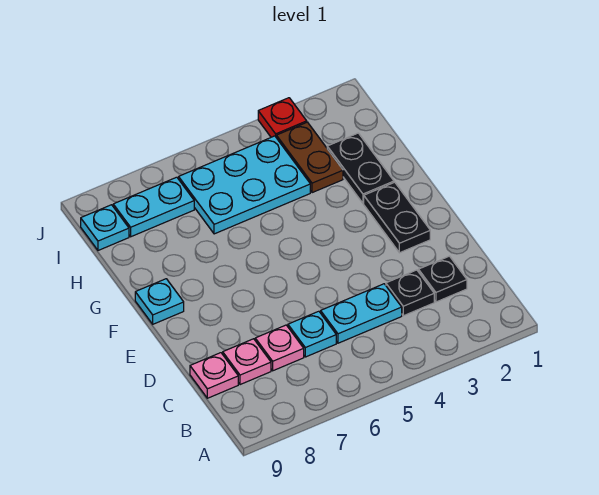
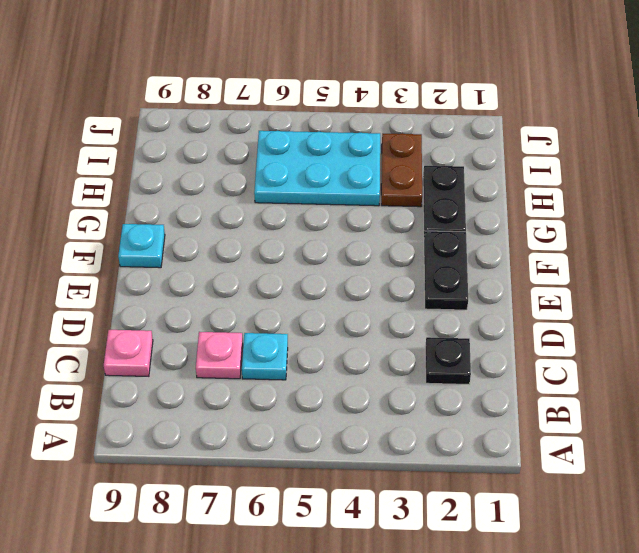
none -> black 1x1 plate [386,270,434,316]
none -> cyan 1x2 plate [321,284,402,343]
none -> pink 1x1 plate [223,339,271,385]

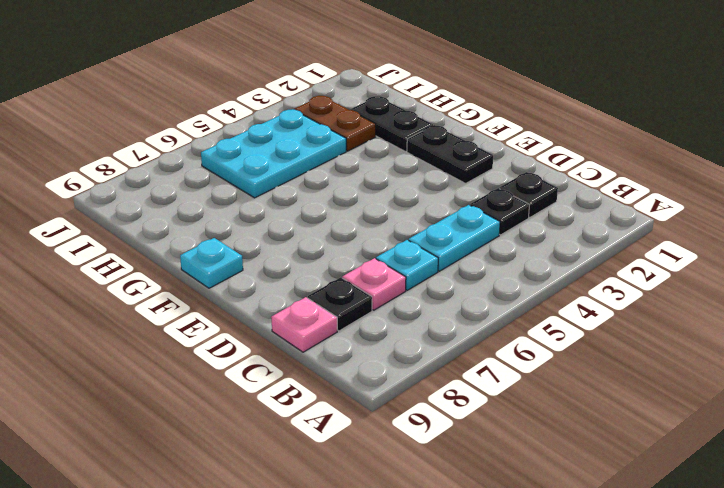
black 1x1 plate [308,277,372,331] -> pink 1x1 plate [223,339,271,385]
none -> cyan 1x2 plate [113,177,194,237]
none -> cyan 1x1 plate [81,205,129,250]
none -> red 1x1 plate [258,98,307,137]

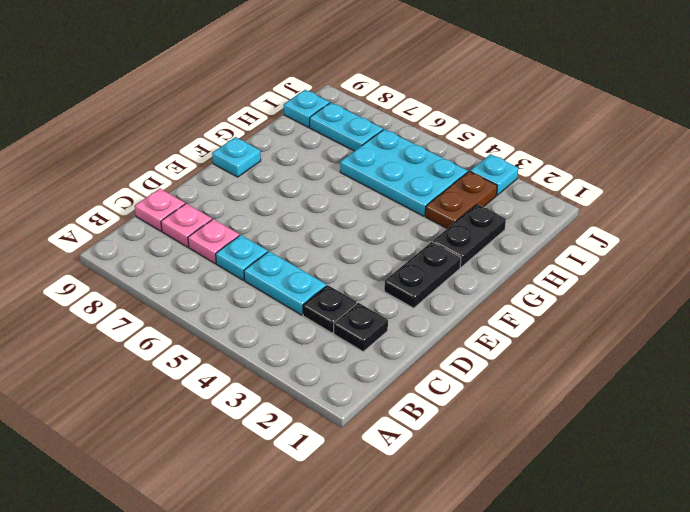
cyan 1x1 plate [470,154,518,195] -> red 1x1 plate [258,98,307,137]

